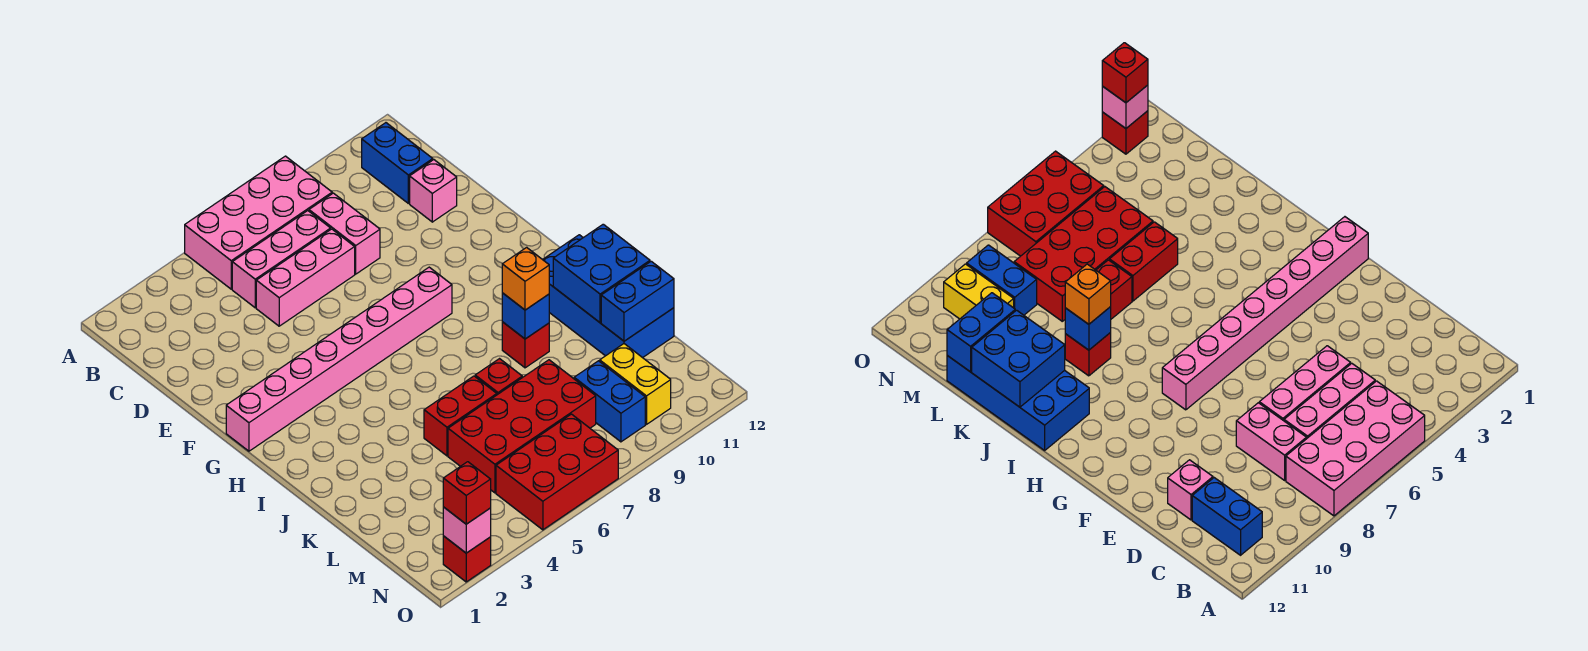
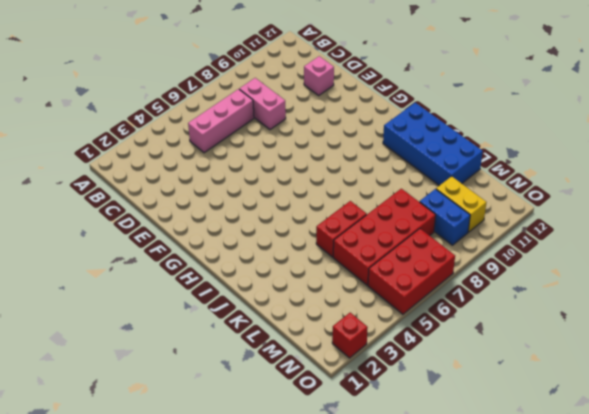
none -> pink 2x4 brick [185,156,332,289]
none -> blue 1x2 brick [362,123,433,203]
none -> pink 1x3 brick [256,229,355,326]

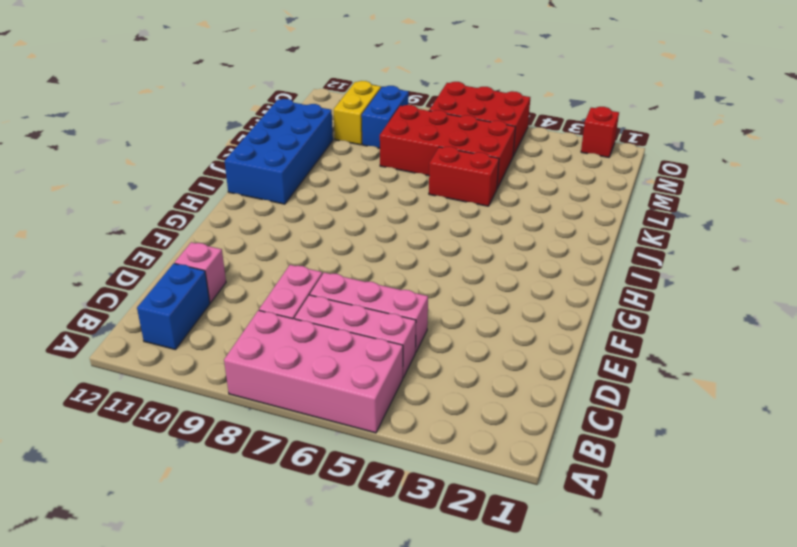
none -> pink 1x8 brick [226,267,452,451]
none -> red 1x1 brick [502,322,549,368]
none -> red 1x1 brick [475,359,522,395]

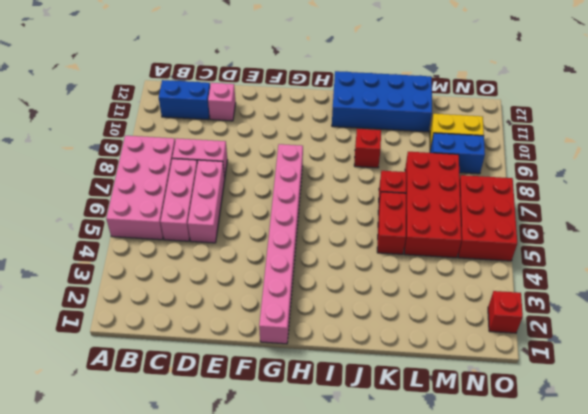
none -> blue 1x1 brick [502,293,549,339]
none -> blue 2x2 brick [553,224,650,323]
none -> blue 1x2 brick [601,261,674,341]

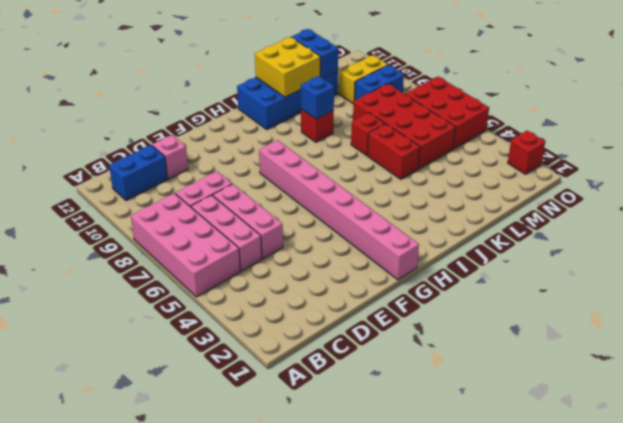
yellow 2x2 brick [255,37,320,97] -> blue 2x2 brick [553,224,650,323]
none -> pink 1x1 brick [443,507,491,553]
none -> orange 1x1 brick [502,247,549,310]
none -> red 1x1 brick [443,462,491,524]

